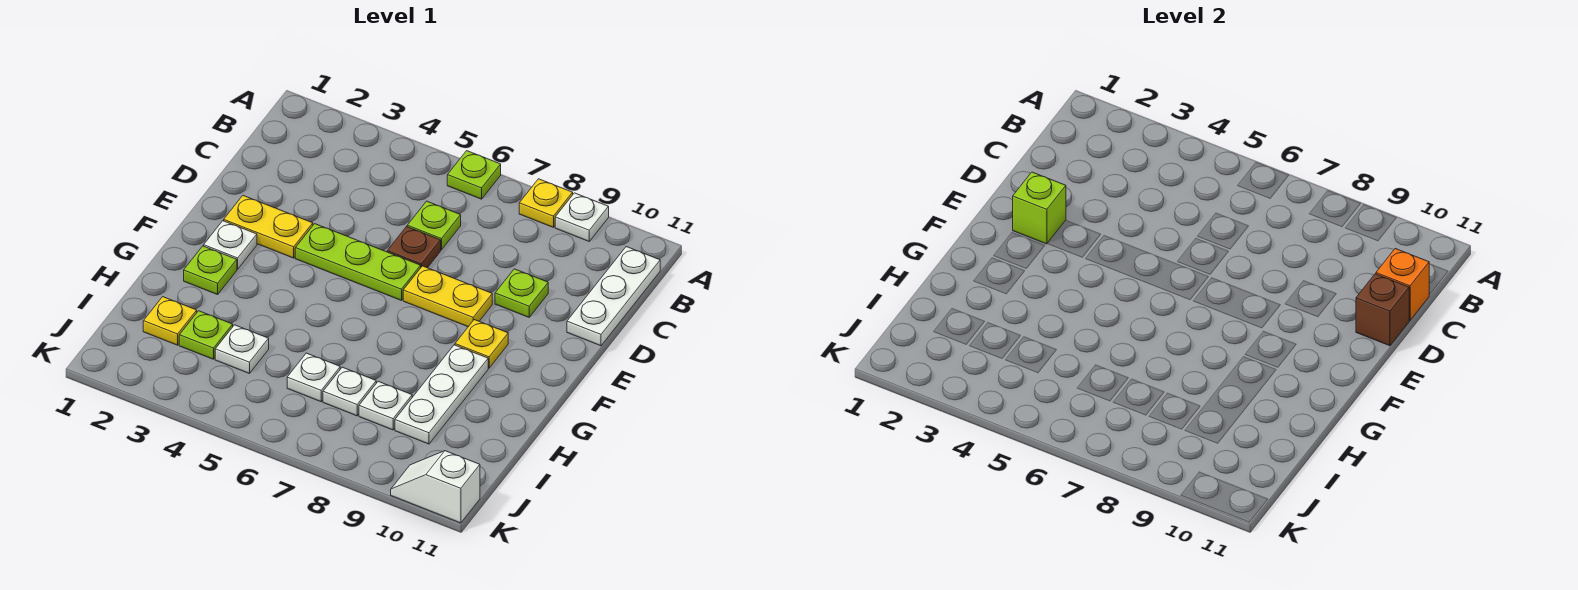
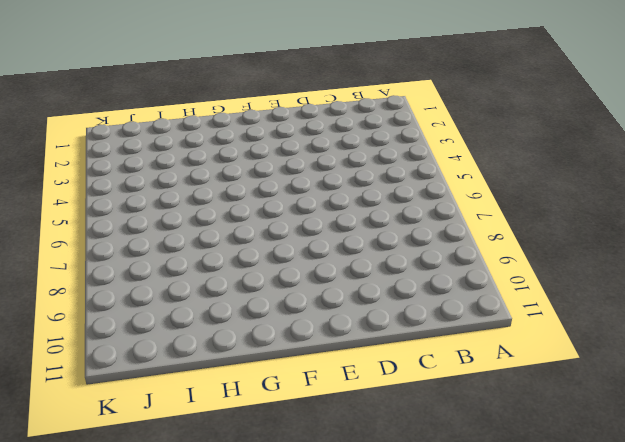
none -> lime 1x1 plate [447,151,501,199]
none -> yellow 1x1 plate [519,179,573,227]
none -> white 1x1 plate [555,193,609,241]

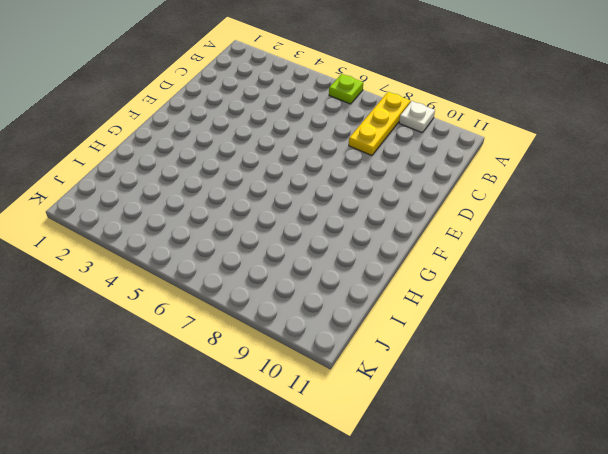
yellow 1x3 plate [349,92,411,156] -> yellow 1x1 plate [519,179,573,227]
none -> white 1x3 plate [567,247,660,346]
none -> lime 1x1 plate [407,201,461,250]
none -> brown 1x1 plate [387,227,441,268]

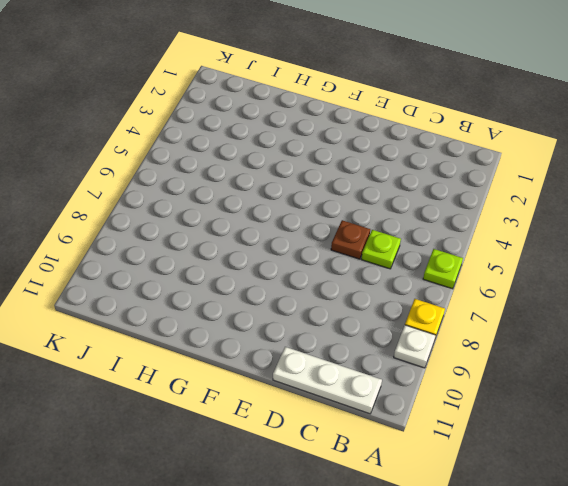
none -> lime 1x1 plate [495,269,548,317]
none -> yellow 1x2 plate [224,196,313,258]
none -> lime 1x3 plate [295,224,421,300]

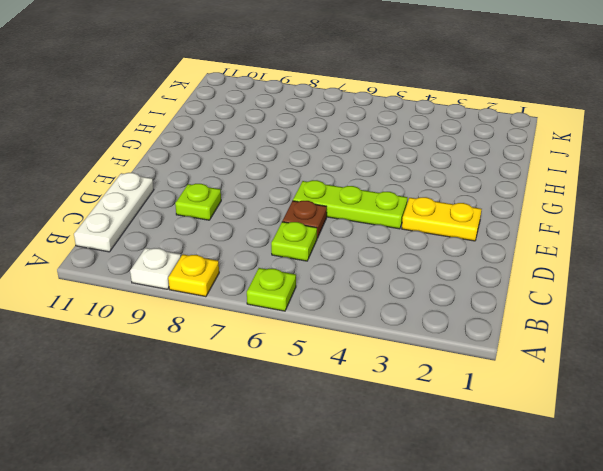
none -> yellow 1x2 plate [403,266,492,327]
none -> white 1x1 plate [204,221,257,269]
none -> yellow 1x1 plate [455,320,508,368]

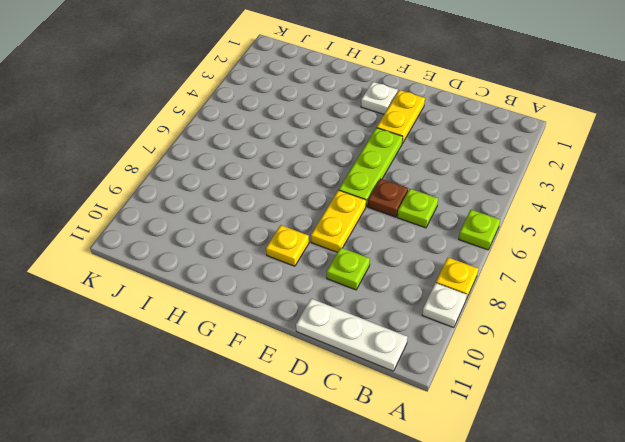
none -> lime 1x1 plate [184,246,237,295]
none -> white 1x3 plate [395,345,488,444]
none -> yellow 1x1 plate [143,297,197,345]

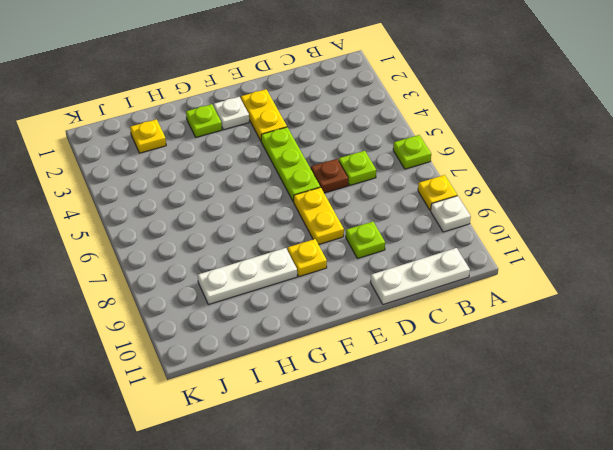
none -> lime 1x1 plate [179,311,233,359]
none -> white 1x1 plate [215,325,269,374]
none -> white 1x1 plate [287,353,340,402]

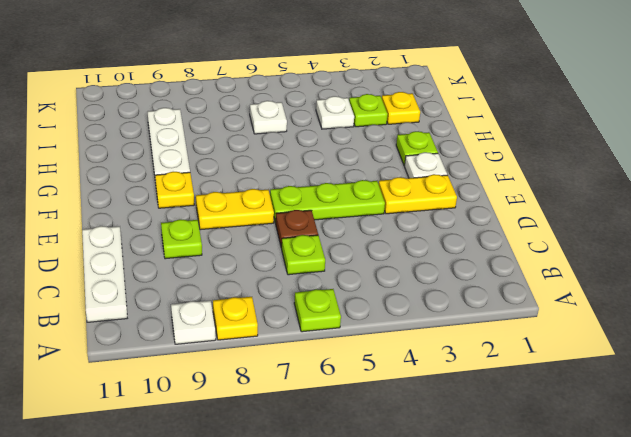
none -> white 1x1 plate [323,367,376,416]
none -> white 1x1 plate [359,381,412,430]
none -> white 1x2 slope [391,451,480,523]

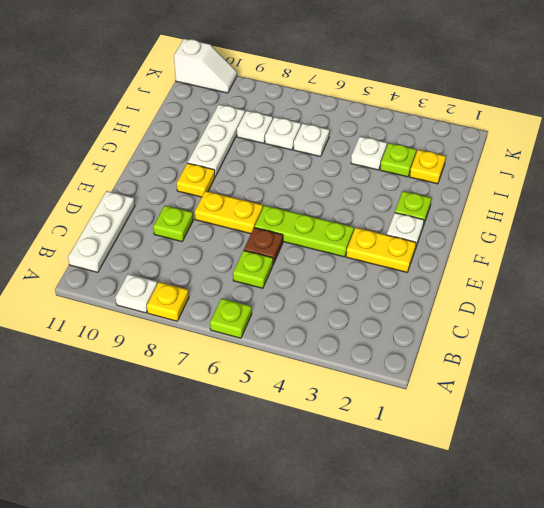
none -> orange 1x1 brick [1376,249,1429,320]
none -> brown 1x1 brick [1356,274,1409,346]
none -> lime 1x1 brick [1013,172,1066,244]

